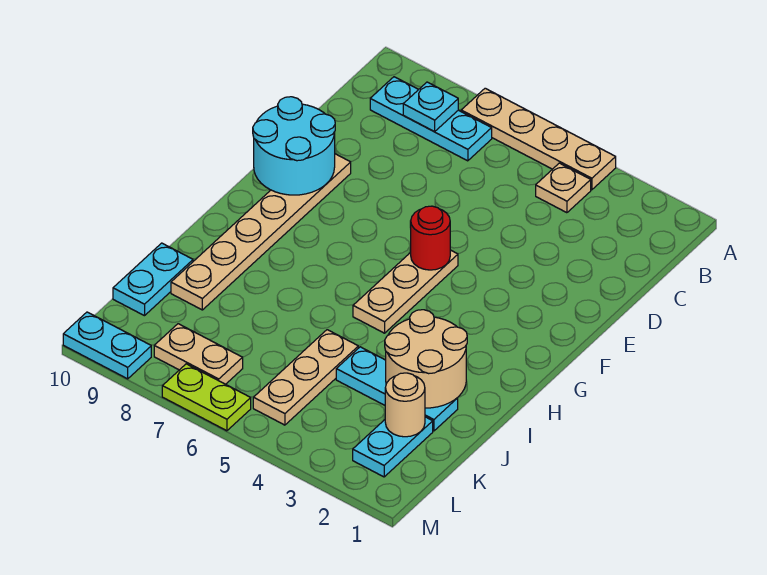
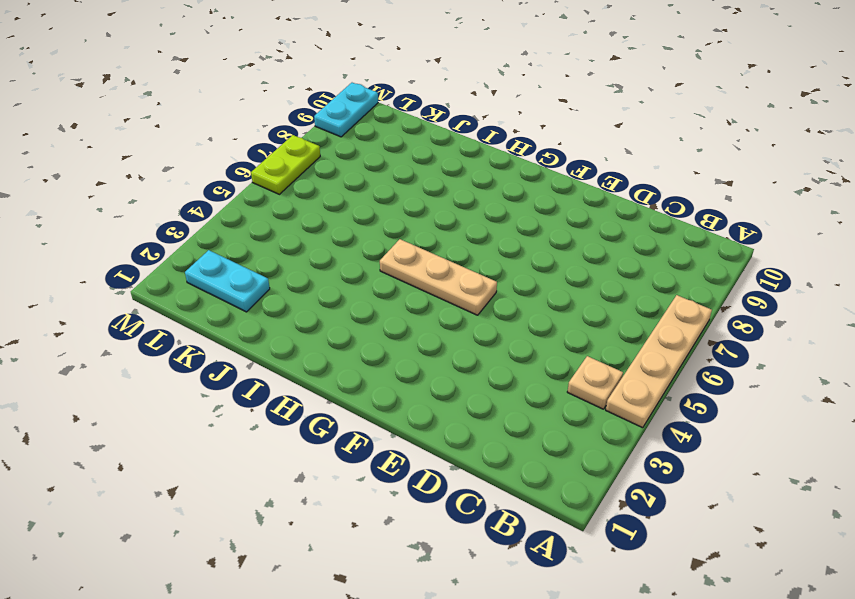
none -> cyan 1x3 plate [370,77,492,161]
none -> tan 1x6 plate [171,154,351,310]
none -> cyan 1x3 plate [336,347,458,431]

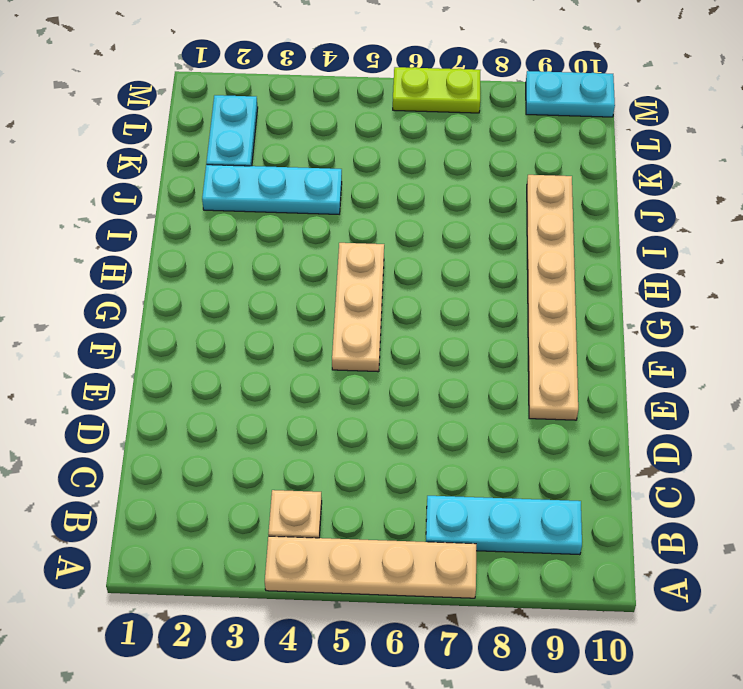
none -> tan 1x3 plate [253,330,358,425]
none -> cyan 1x2 plate [113,243,193,316]
none -> tan 1x2 plate [154,324,243,384]

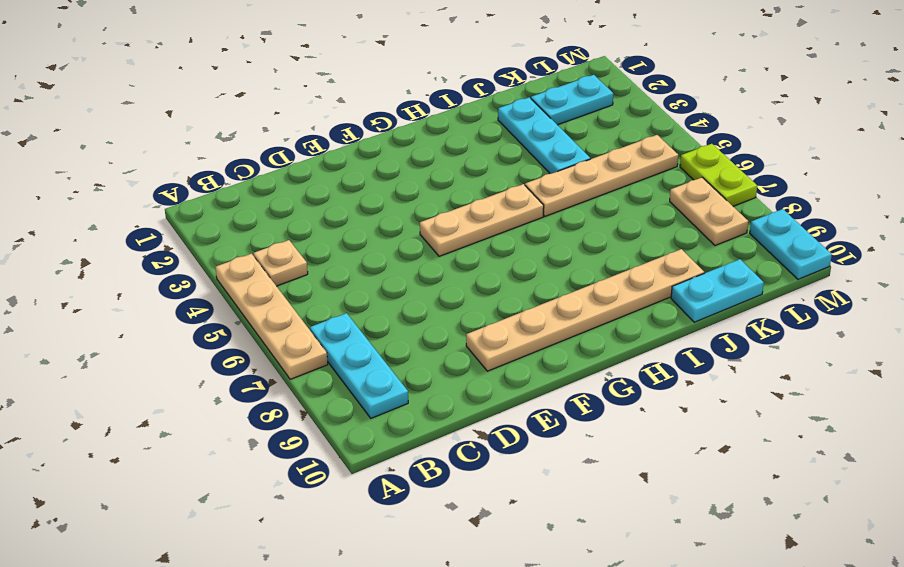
tan 1x4 plate [525,135,678,216] -> tan 1x3 plate [253,330,358,425]
none -> cyan 1x1 plate [403,82,458,131]
none -> cyan 2x2 round brick [253,97,335,195]
none -> red 1x1 round brick [411,206,450,270]

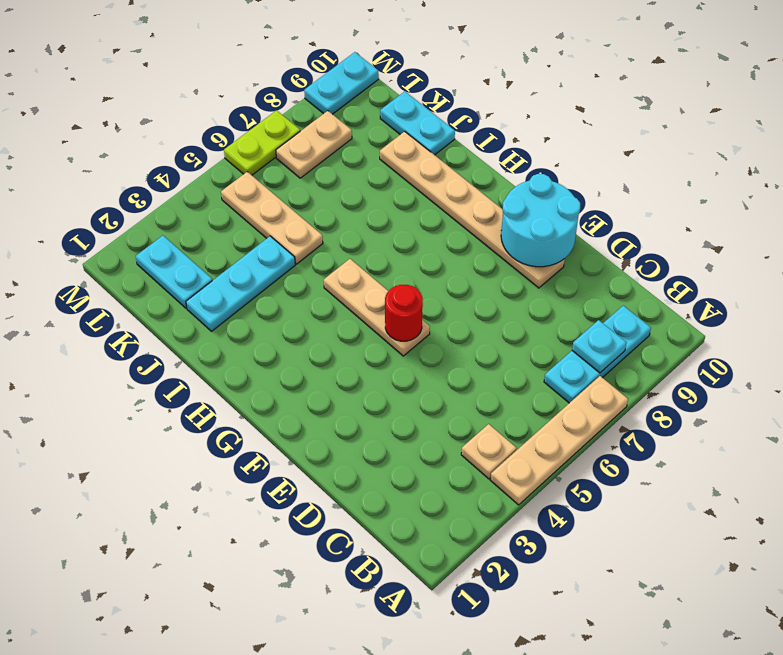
none -> tan 2x2 round brick [385,310,467,408]
none -> tan 1x1 round brick [385,373,425,437]

